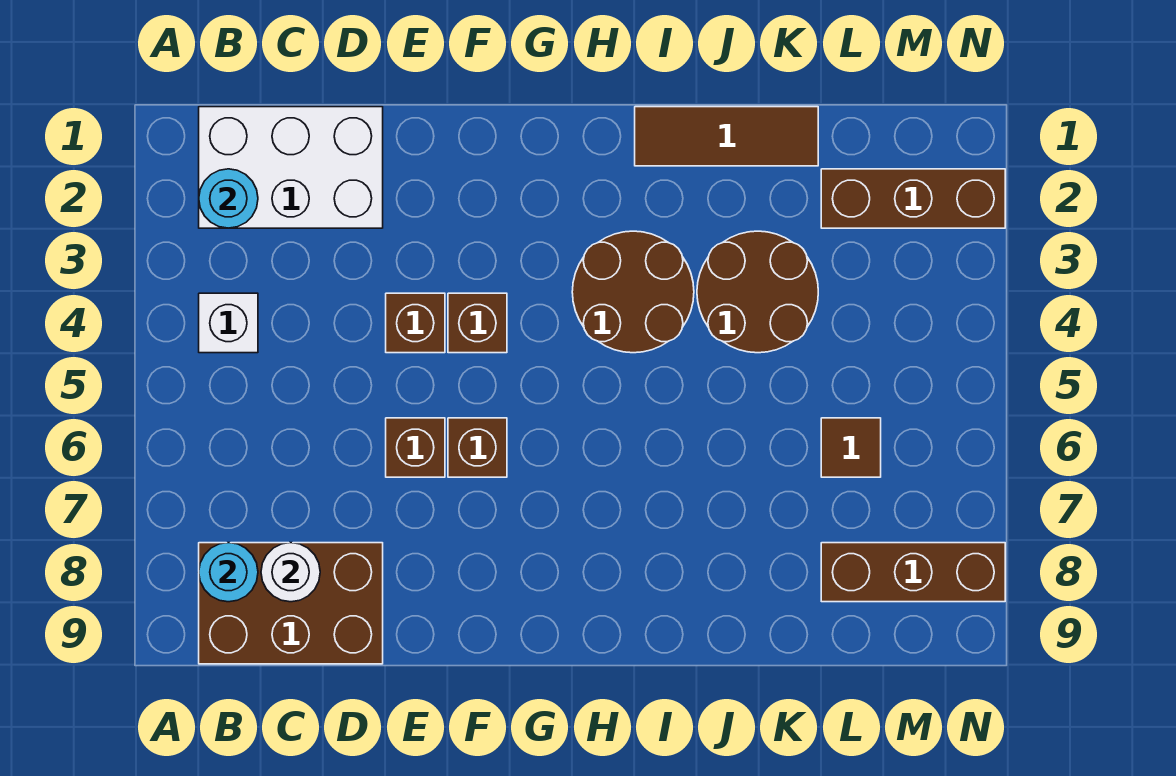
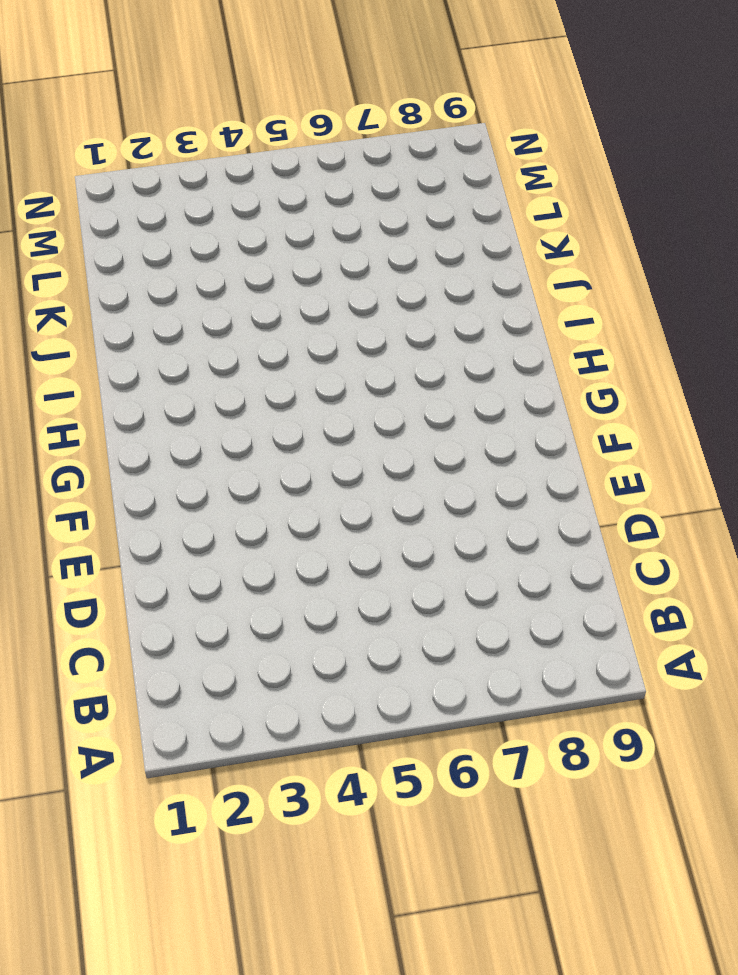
none -> white 2x3 brick [199,107,383,228]
none -> white 1x1 brick [199,293,258,353]
none -> brown 2x3 brick [199,543,383,664]

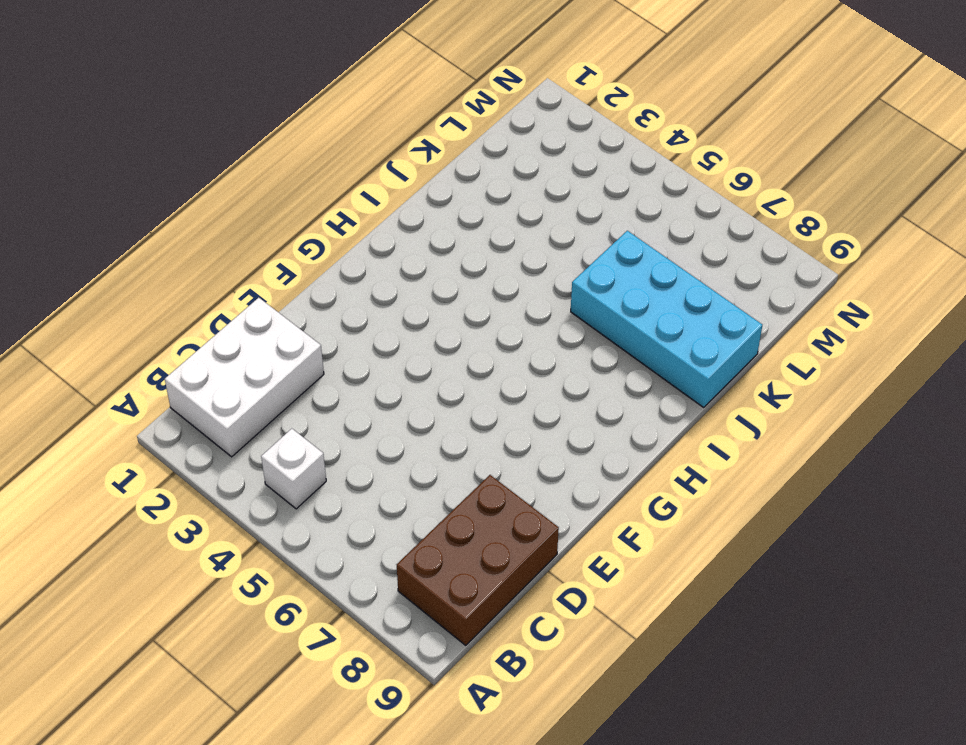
cyan 2x4 brick [571,231,762,408] -> none
none -> brown 1x1 brick [386,293,445,353]
none -> brown 1x1 brick [386,418,445,477]
none -> brown 1x1 brick [448,293,507,353]

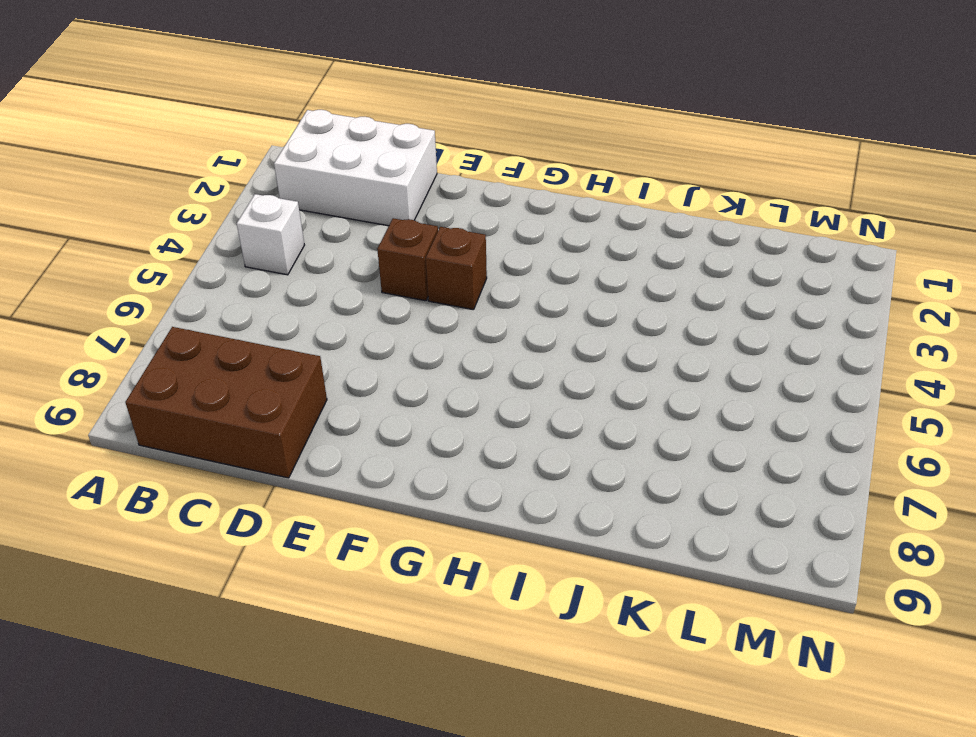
none -> brown 1x1 brick [386,418,445,477]
none -> brown 1x1 brick [448,418,507,477]
none -> brown 2x2 round brick [572,231,694,353]

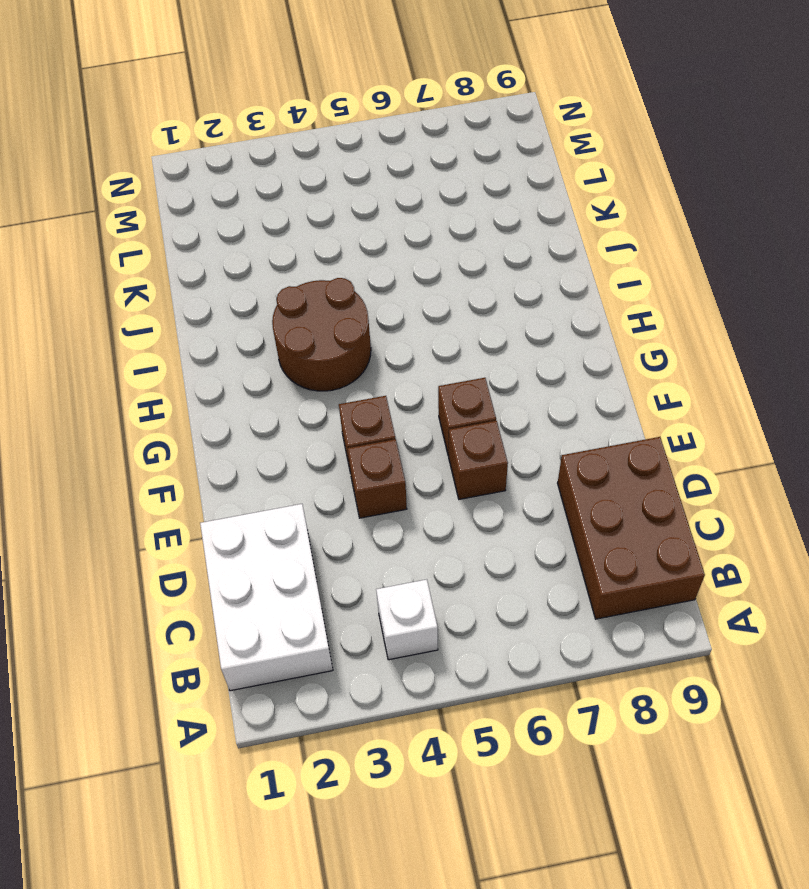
none -> brown 1x3 tile [635,107,818,166]
none -> brown 2x2 round brick [697,231,818,353]
none -> brown 1x3 brick [821,169,1005,228]

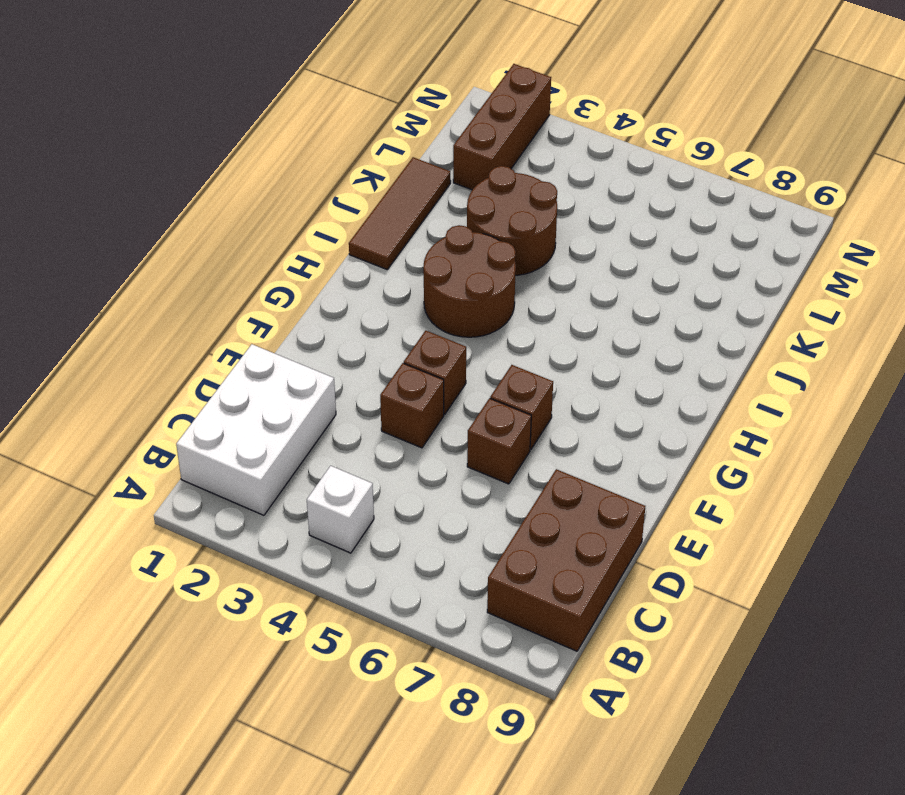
none -> brown 1x1 tile [821,418,881,477]
none -> brown 1x3 brick [821,543,1005,602]
none -> cyan 1x1 round brick [199,169,258,228]

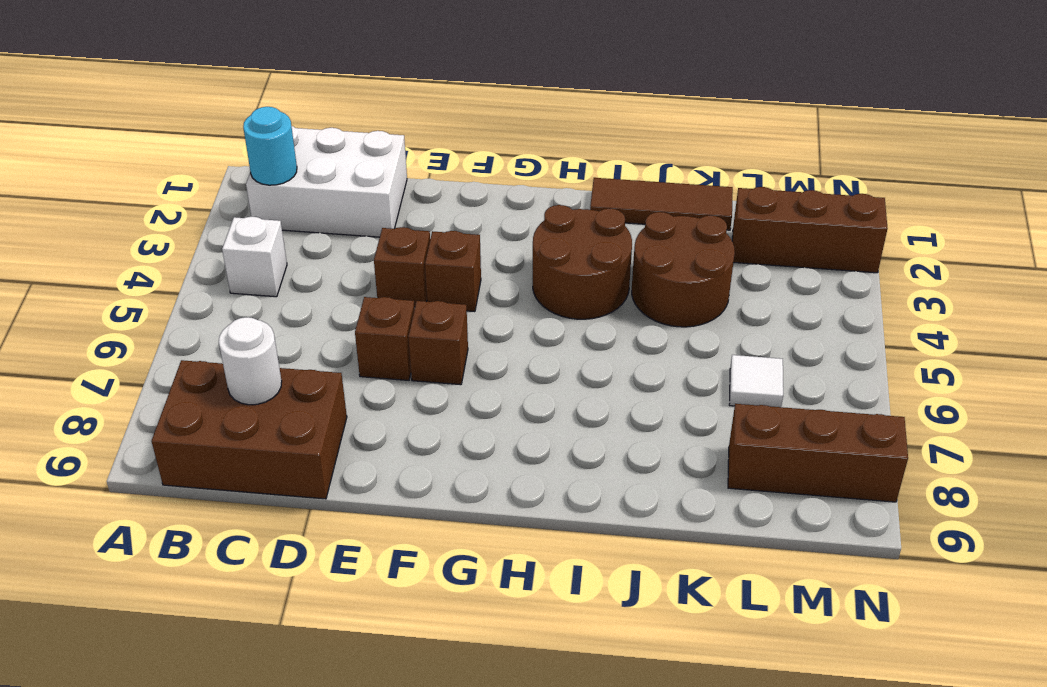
white 1x1 tile [729,355,783,407] -> brown 1x1 tile [821,418,881,477]
none -> cyan 1x1 round brick [199,543,258,602]

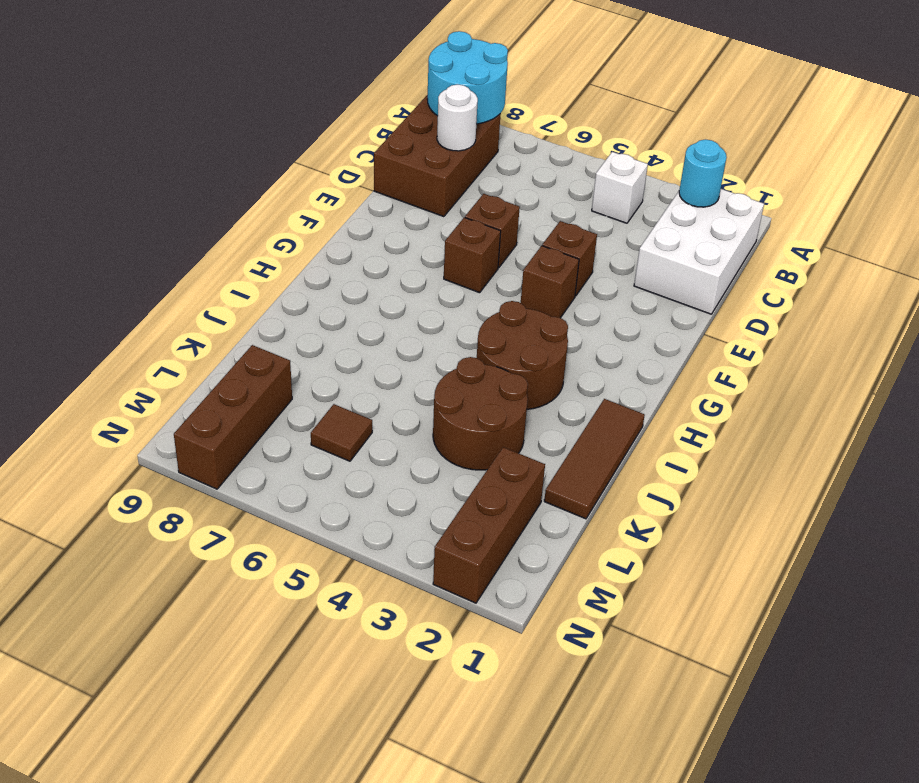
cyan 2x2 round brick [427,31,508,124] -> cyan 1x1 round brick [199,543,258,602]

